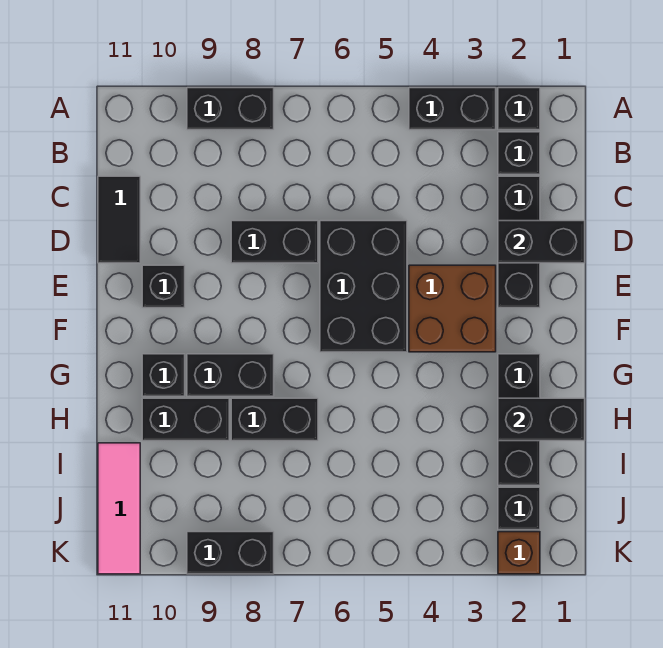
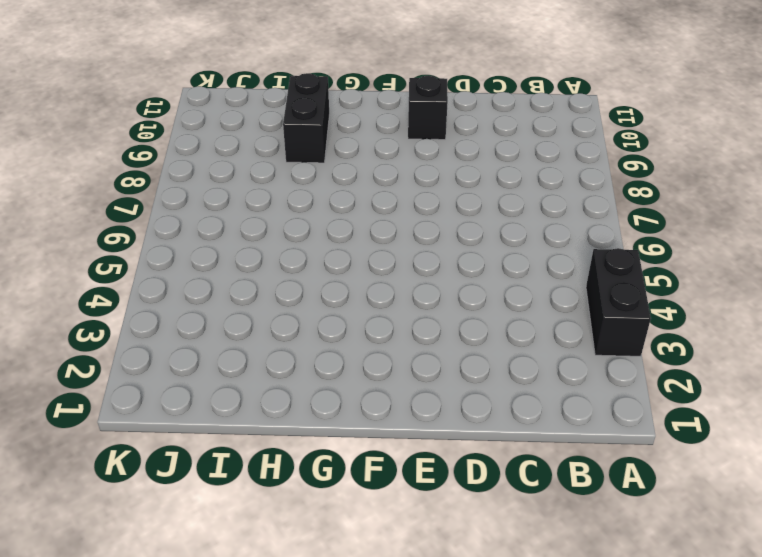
none -> black 1x1 brick [498,88,540,130]
none -> black 1x2 brick [187,88,274,130]
none -> black 1x1 brick [498,132,540,174]

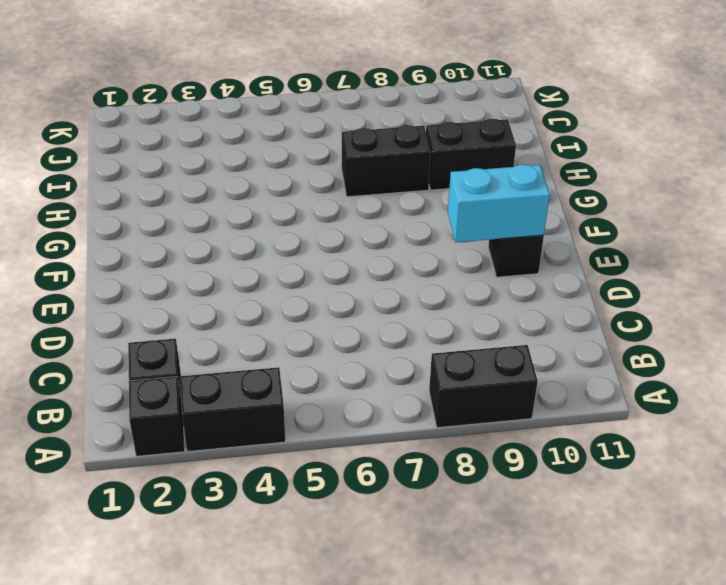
cyan 1x2 brick [448,164,550,242] -> none
none -> black 1x3 brick [498,176,540,308]
none -> black 1x2 tile [98,176,140,263]
none -> black 2x3 brick [320,221,407,352]

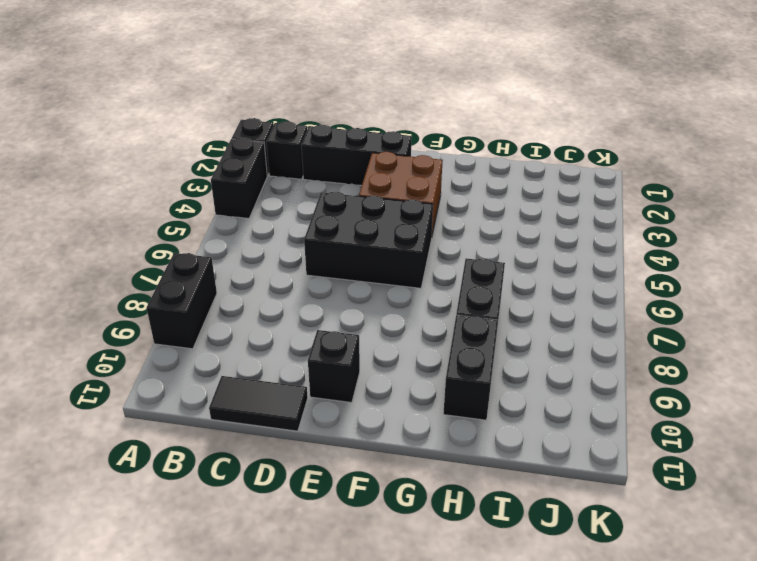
none -> black 1x2 brick [231,221,318,263]
none -> black 1x3 brick [498,354,540,485]
none -> black 1x2 brick [187,354,274,396]

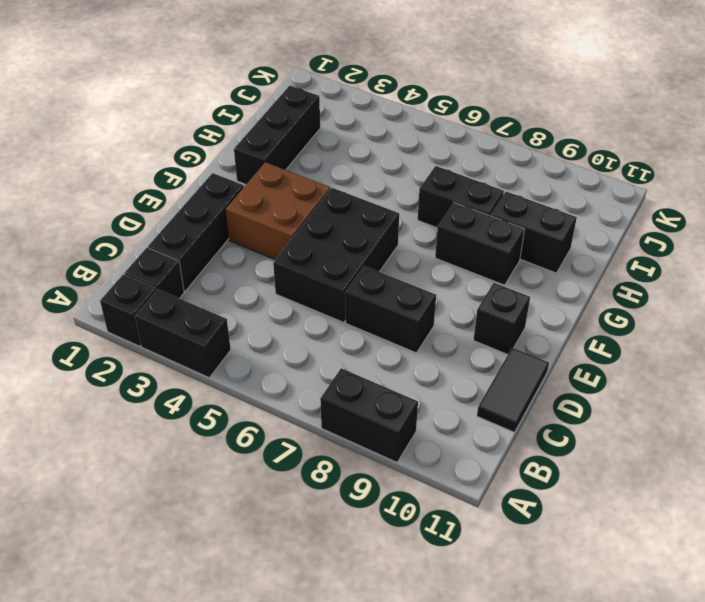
none -> black 1x1 brick [142,354,185,396]
none -> pink 1x3 tile [98,443,140,574]
none -> black 1x1 brick [498,487,540,530]

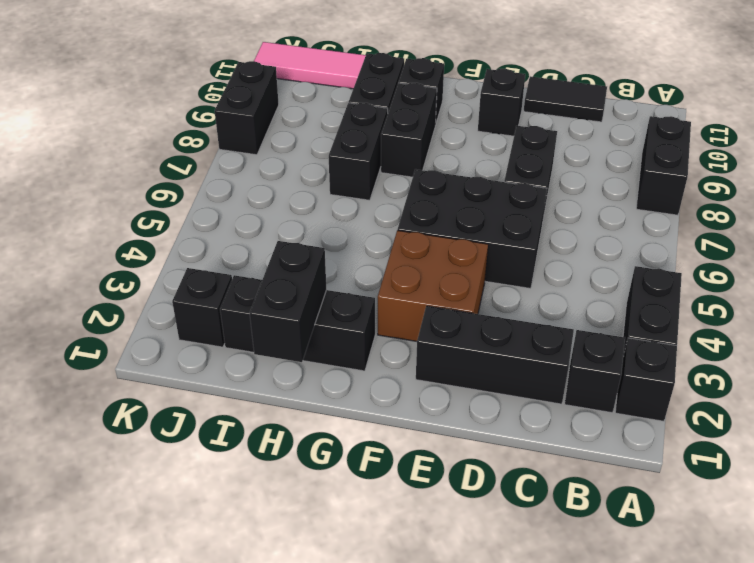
none -> brown 1x1 brick [498,532,540,574]
none -> black 1x2 brick [498,221,585,263]

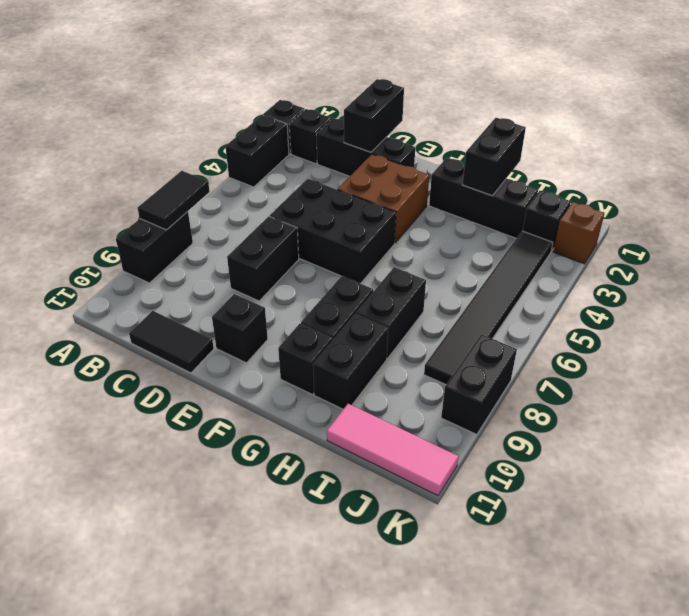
black 1x2 tile [138,171,210,230] -> none
black 1x6 tile [424,231,553,385] -> none

